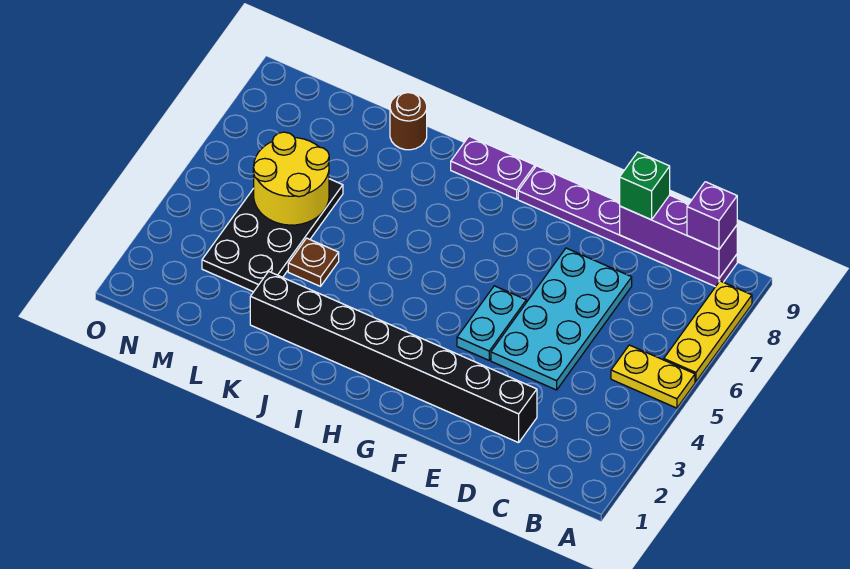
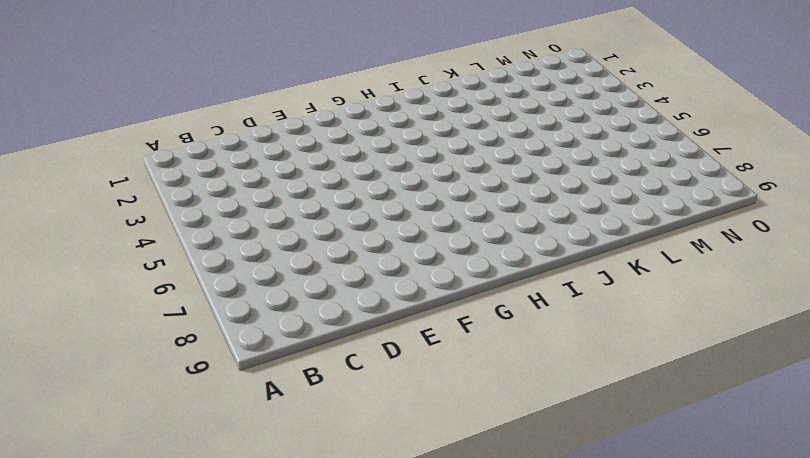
none -> yellow 1x2 plate [611,345,695,408]
none -> yellow 1x3 plate [664,281,752,382]
none -> purple 1x6 plate [518,166,737,287]

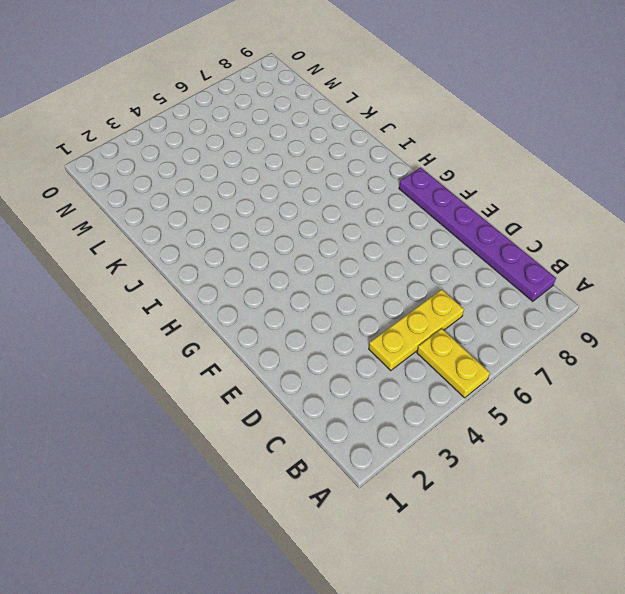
yellow 1x3 plate [369,289,464,371] -> yellow 1x3 plate moved to [664,281,752,382]
none -> black 1x8 brick [250,271,537,443]
none -> cyan 2x4 plate [491,248,632,390]
none -> cyan 1x2 plate [457,286,526,360]

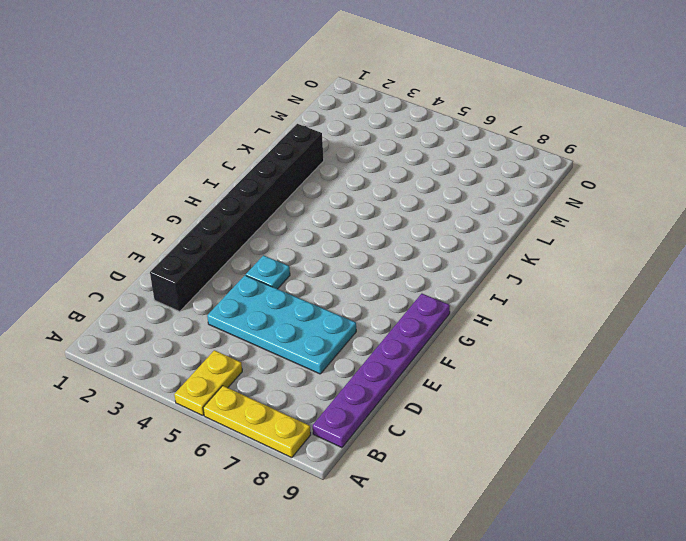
cyan 1x1 plate [246,255,290,289] -> cyan 1x2 plate [457,286,526,360]
none -> purple 1x2 plate [451,136,535,199]
none -> brown 1x1 plate [288,238,339,286]
none -> brown 1x1 round brick [390,92,427,150]

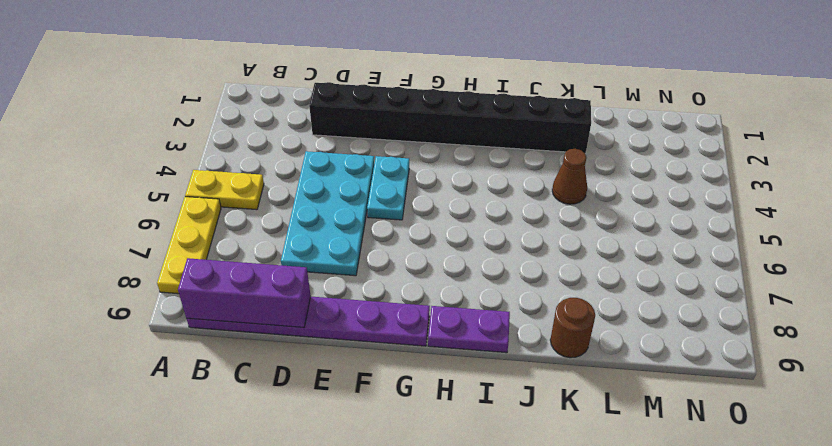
brown 1x1 cone [552,149,587,204] -> brown 1x1 plate [288,238,339,286]
none -> black 2x4 plate [202,179,343,292]
none -> yellow 2x2 round brick [253,132,329,225]
none -> purple 1x1 brick [687,182,737,249]

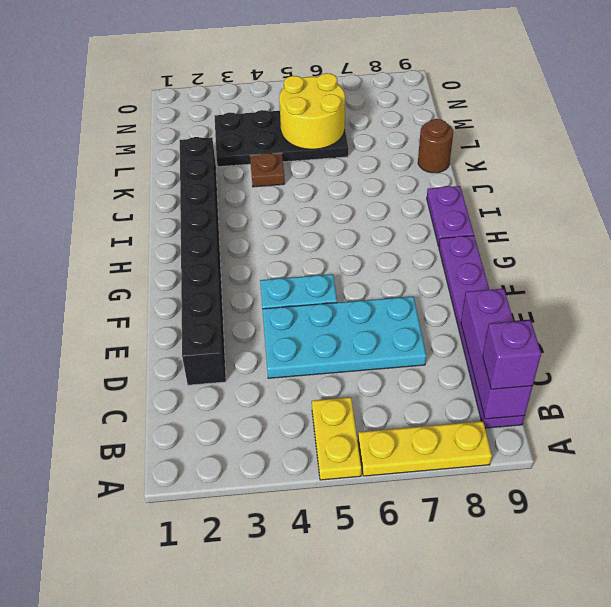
none -> green 1x1 brick [620,152,670,220]

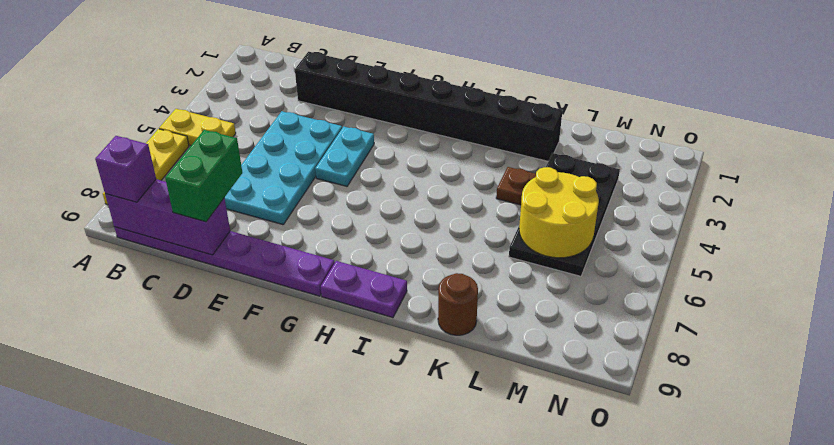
green 1x2 brick [165,130,242,222] -> green 1x1 brick [620,152,670,220]

